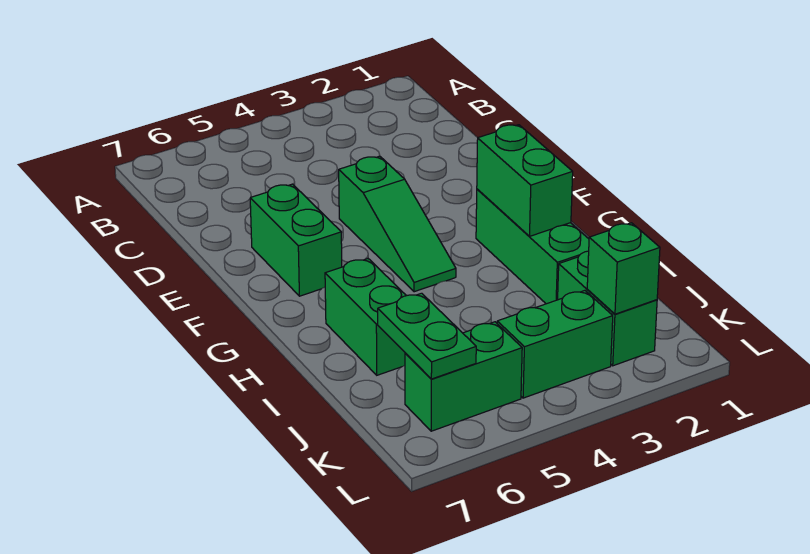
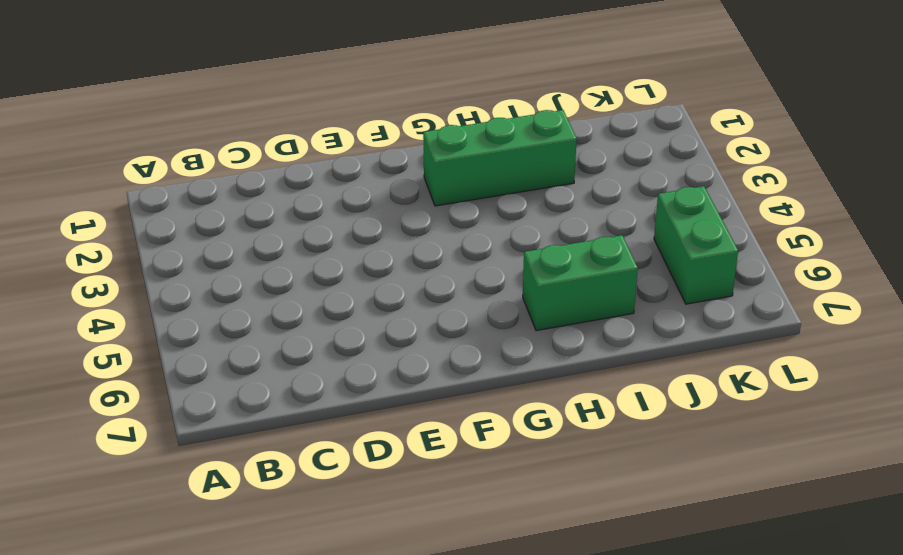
none -> green 1x3 slope [339,156,456,292]
none -> green 1x2 brick [250,184,342,296]

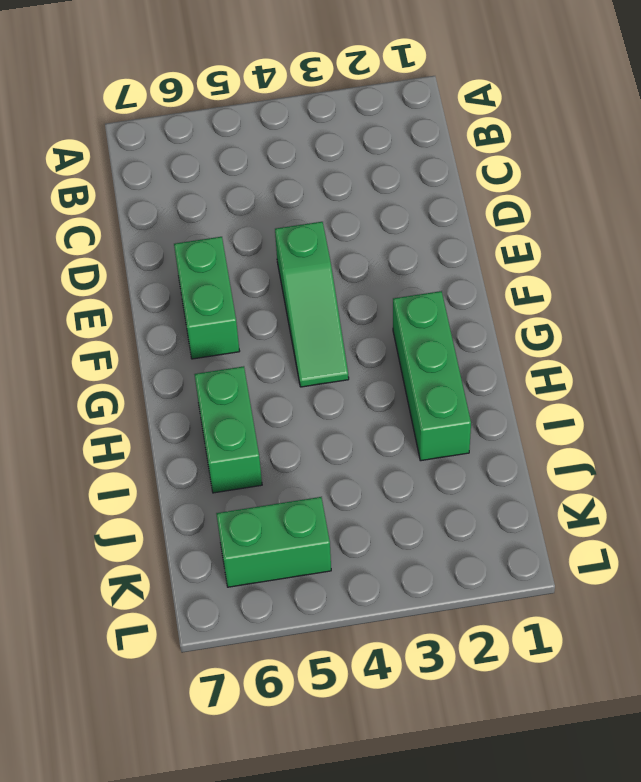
none -> green 1x2 brick [558,251,657,366]
none -> green 1x2 brick [497,291,613,398]

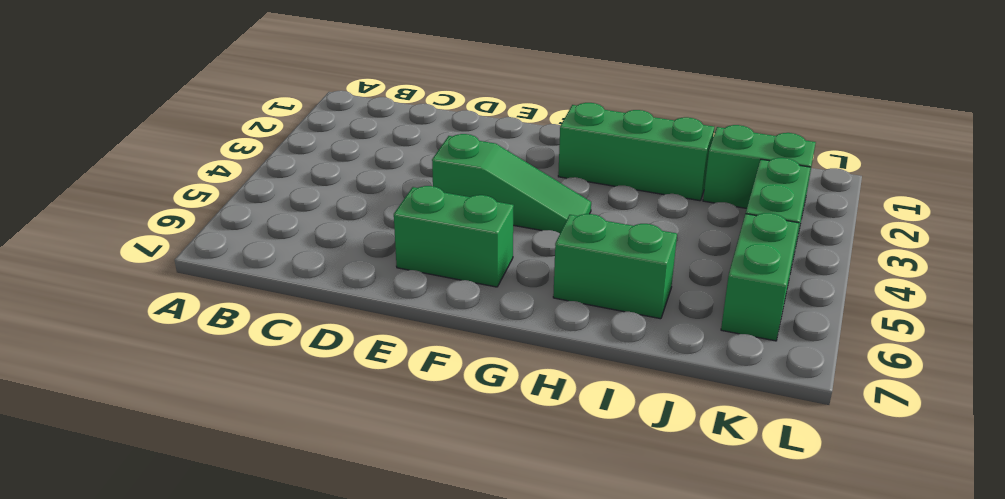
none -> green 1x2 brick [477,125,573,236]
none -> green 1x2 plate [378,293,476,379]

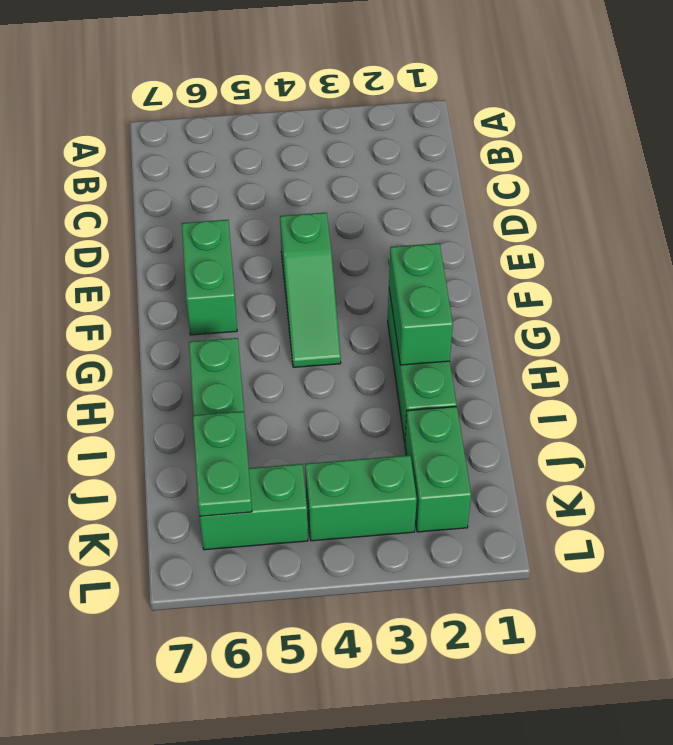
none -> green 1x1 brick [587,223,660,314]

